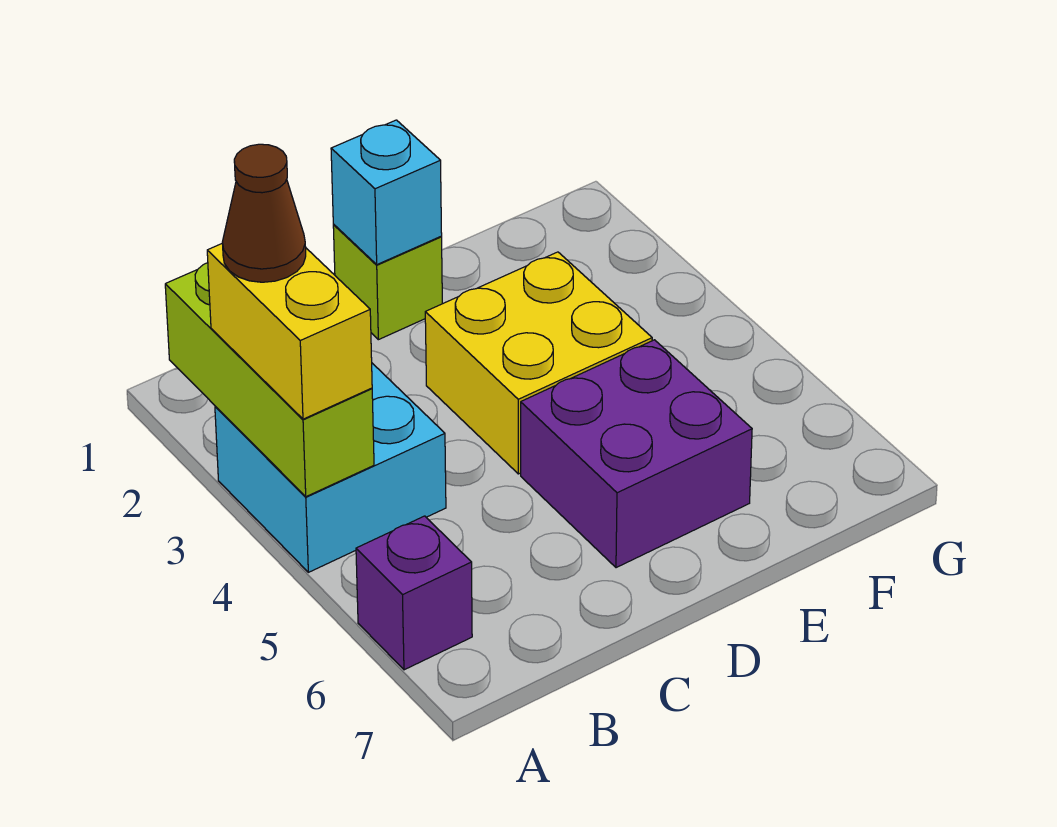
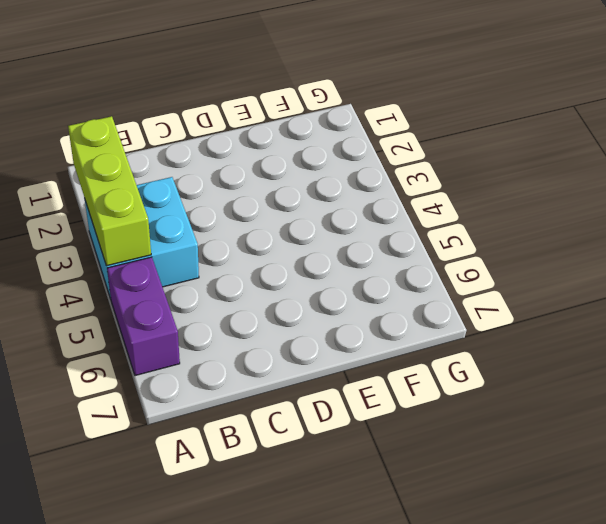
purple 1x2 brick [107,257,180,376] -> purple 1x1 brick [356,516,472,670]
none -> lime 1x1 brick [333,225,442,340]
none -> yellow 2x2 brick [425,252,652,474]

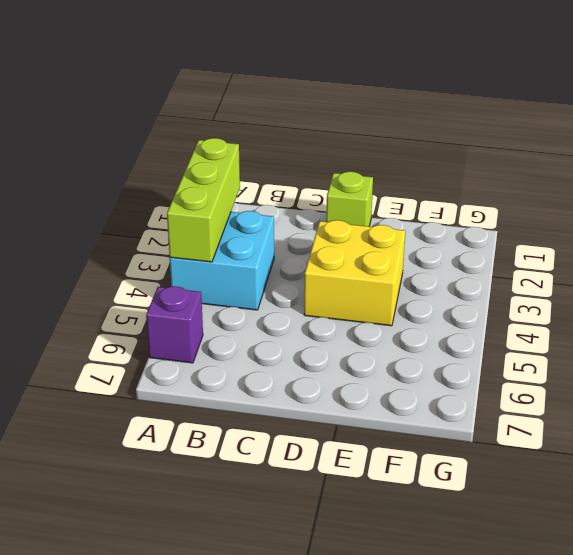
none -> purple 2x2 brick [521,340,752,568]
none -> cyan 1x1 brick [331,120,442,264]

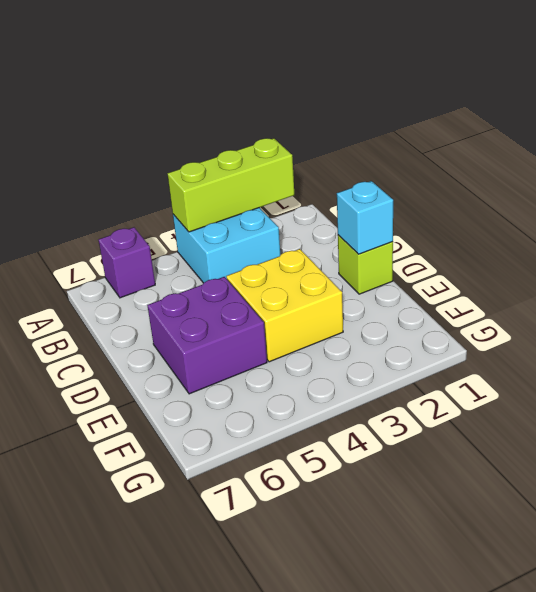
none -> yellow 1x2 brick [207,243,372,419]
none -> brown 1x1 cone [222,144,306,282]

